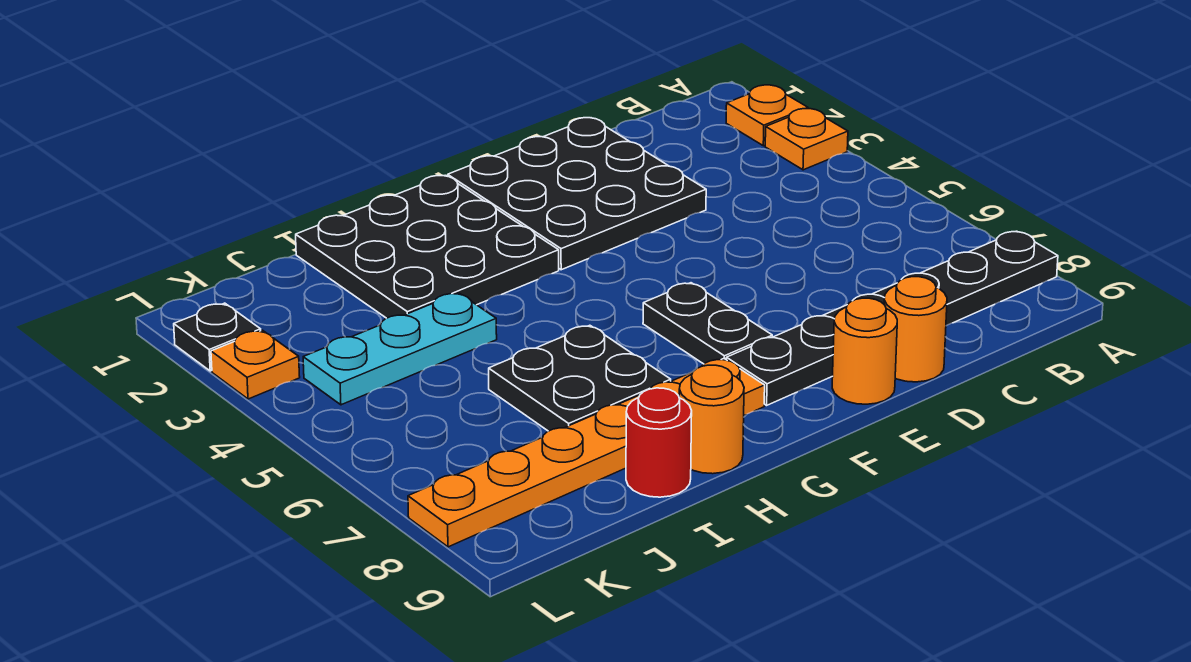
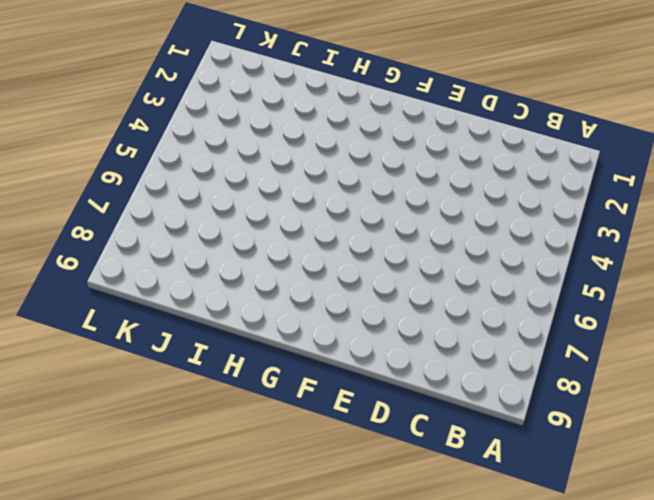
none -> orange 1x1 plate [726,85,808,146]
none -> orange 1x1 plate [765,109,848,170]
none -> black 1x6 plate [726,231,1058,405]

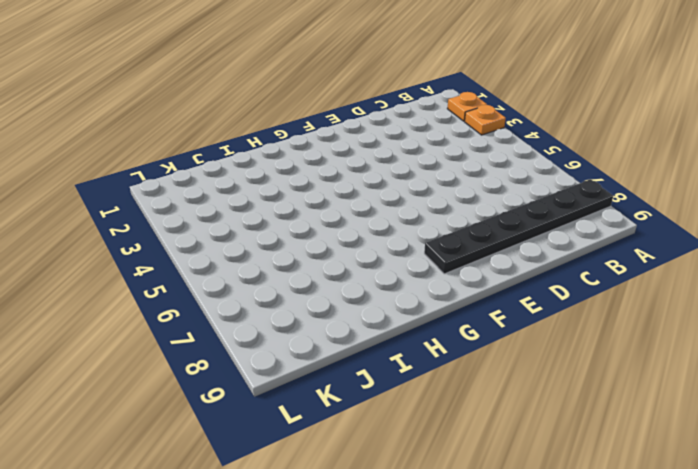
none -> black 3x3 plate [448,118,706,270]
none -> orange 1x1 round brick [884,277,947,382]
none -> orange 1x1 round brick [832,298,897,404]

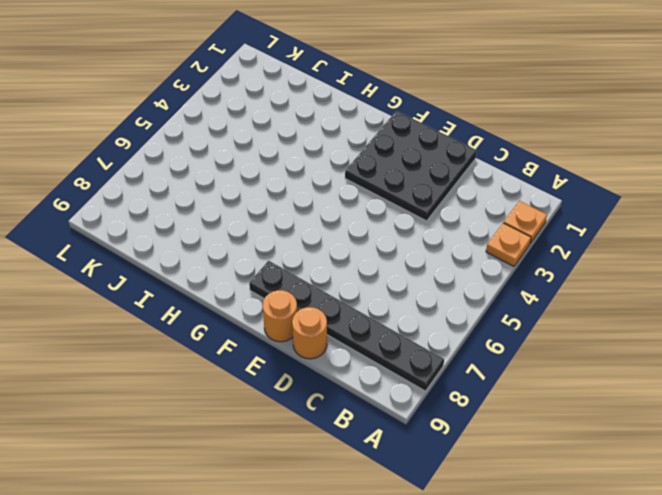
none -> black 1x2 plate [643,283,772,364]
none -> black 3x3 plate [296,175,559,318]
none -> orange 1x6 plate [408,359,765,547]

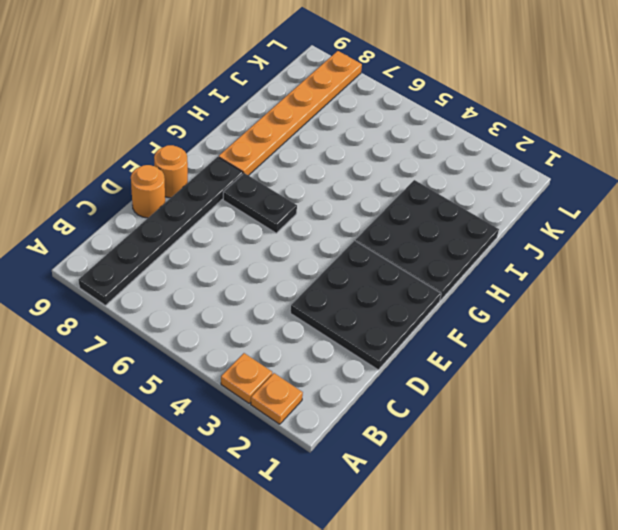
none -> black 2x2 plate [489,325,671,431]
none -> orange 1x1 round brick [679,365,744,474]
none -> cyan 1x3 plate [303,293,497,405]

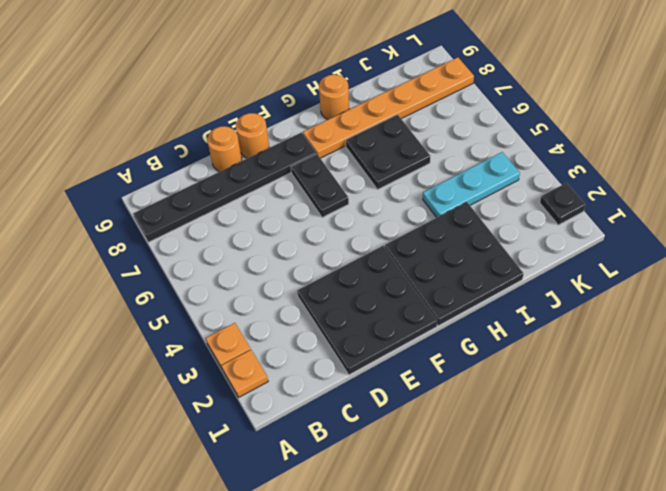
none -> red 1x1 round brick [626,388,692,497]
none -> orange 1x1 plate [211,330,300,399]

